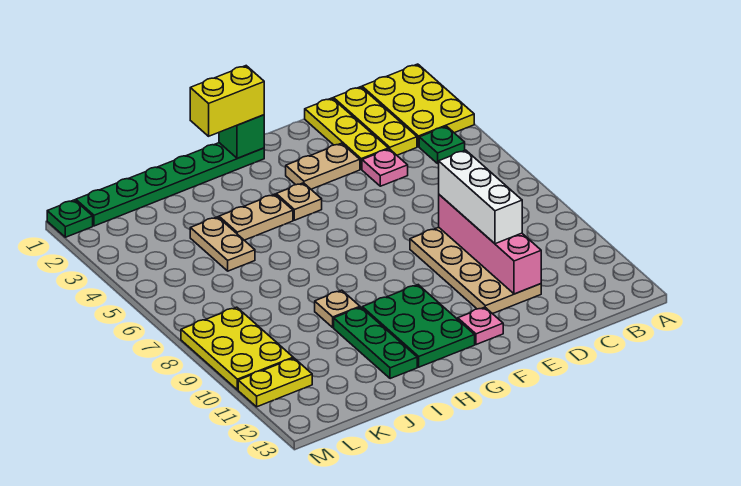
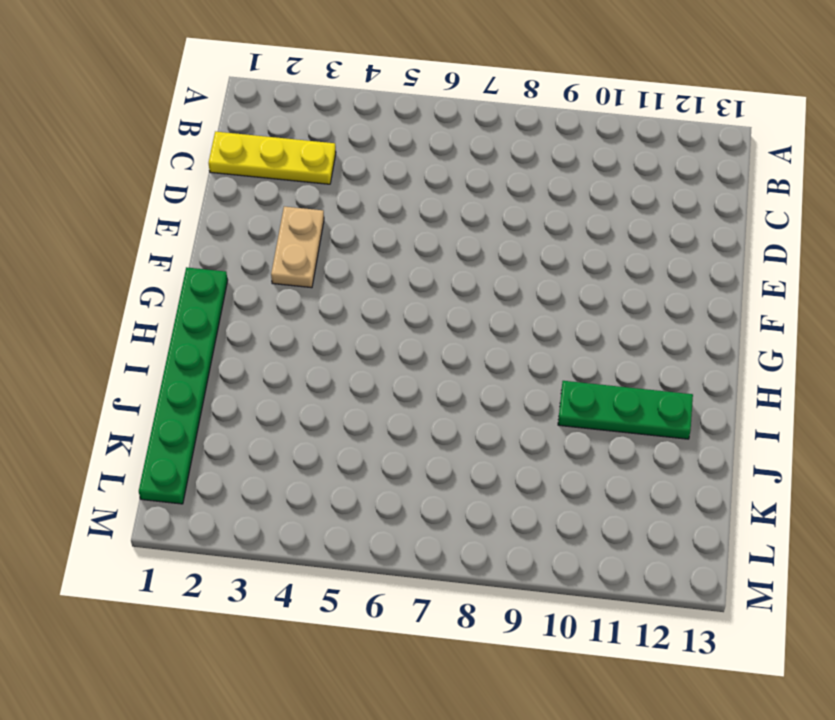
none -> yellow 2x3 plate [362,64,474,147]
none -> green 1x1 plate [419,126,465,163]
none -> yellow 1x3 plate [305,98,388,169]

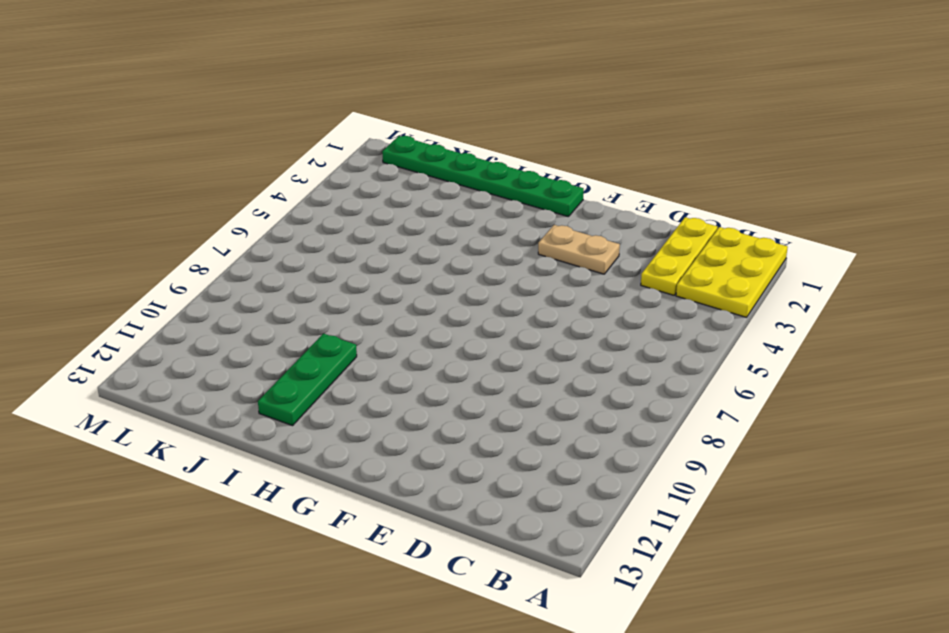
none -> green 1x1 plate [419,126,465,163]
none -> yellow 1x3 plate [305,98,388,169]
none -> pink 1x1 plate [362,149,408,186]

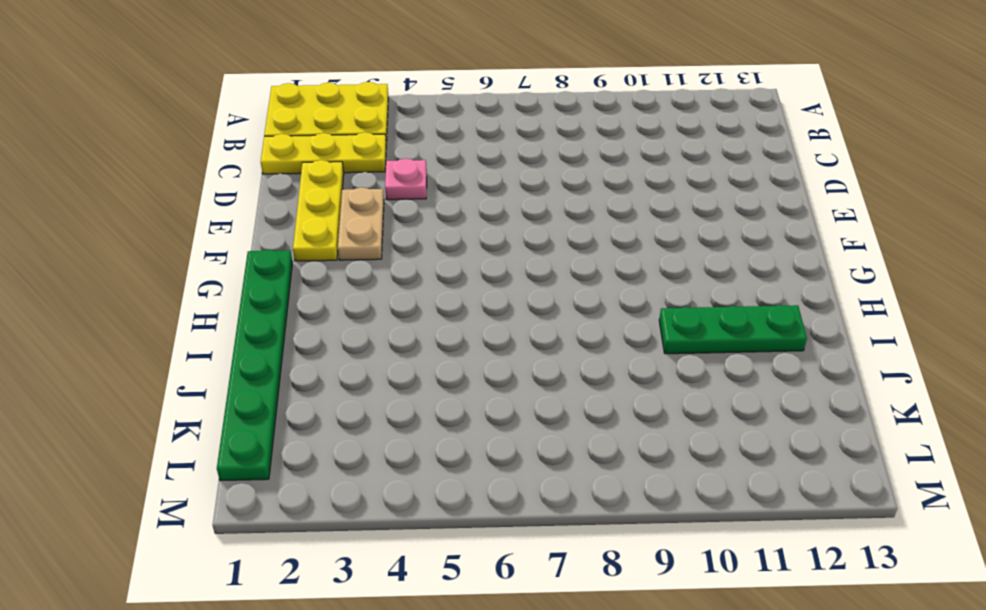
yellow 1x3 plate [293,160,344,261] -> yellow 1x3 plate turned to [305,98,388,169]
none -> green 1x1 plate [419,126,465,163]
none -> tan 2x4 plate [410,227,541,314]
none -> pink 1x1 plate [458,307,503,345]

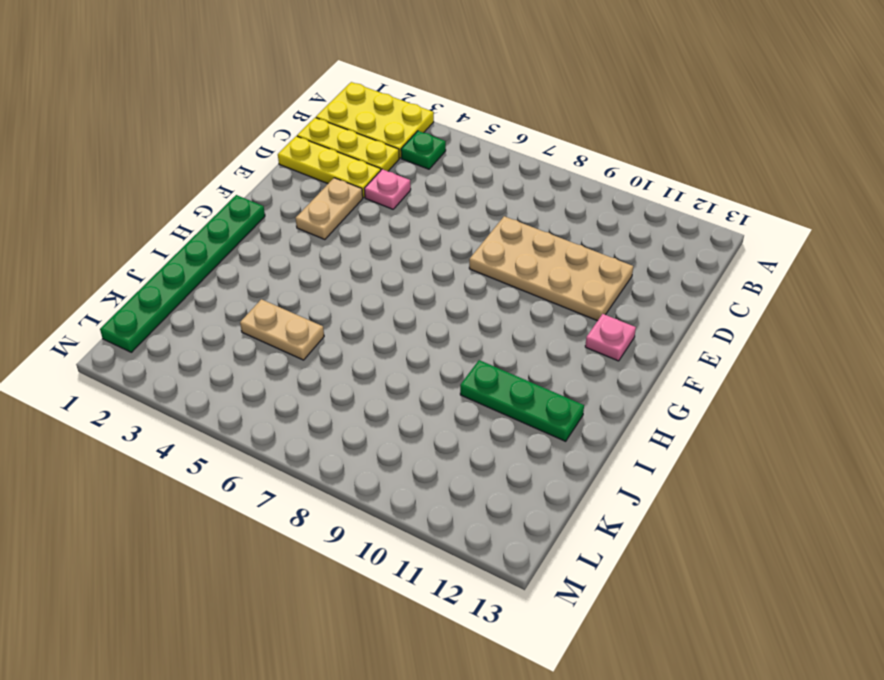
none -> tan 1x1 plate [276,183,322,220]
none -> green 2x3 plate [362,285,475,367]
none -> tan 1x2 plate [219,194,293,240]

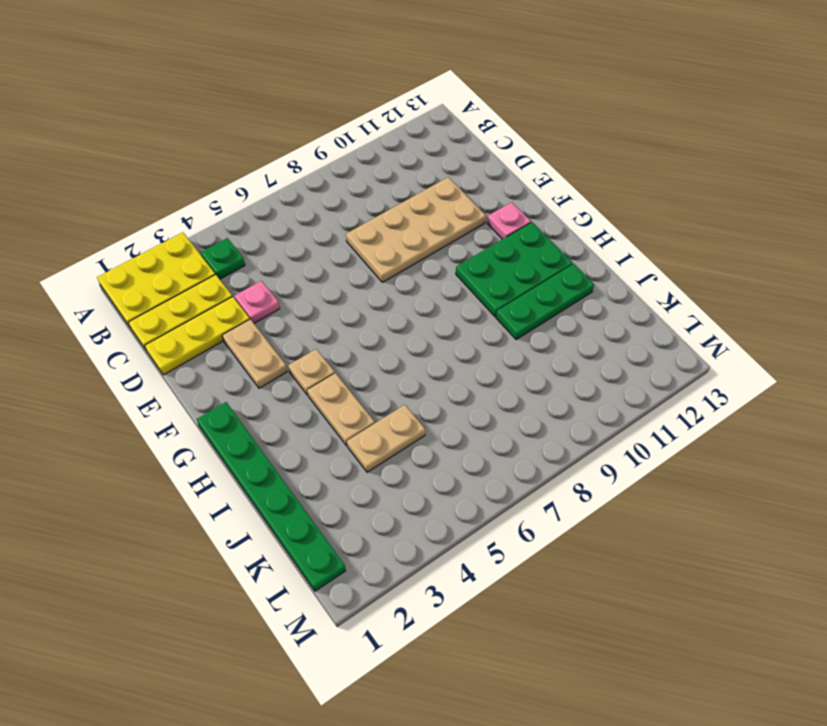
none -> tan 1x1 plate [315,290,360,328]
none -> yellow 2x3 plate [181,307,293,390]
none -> yellow 1x2 plate [238,358,312,407]

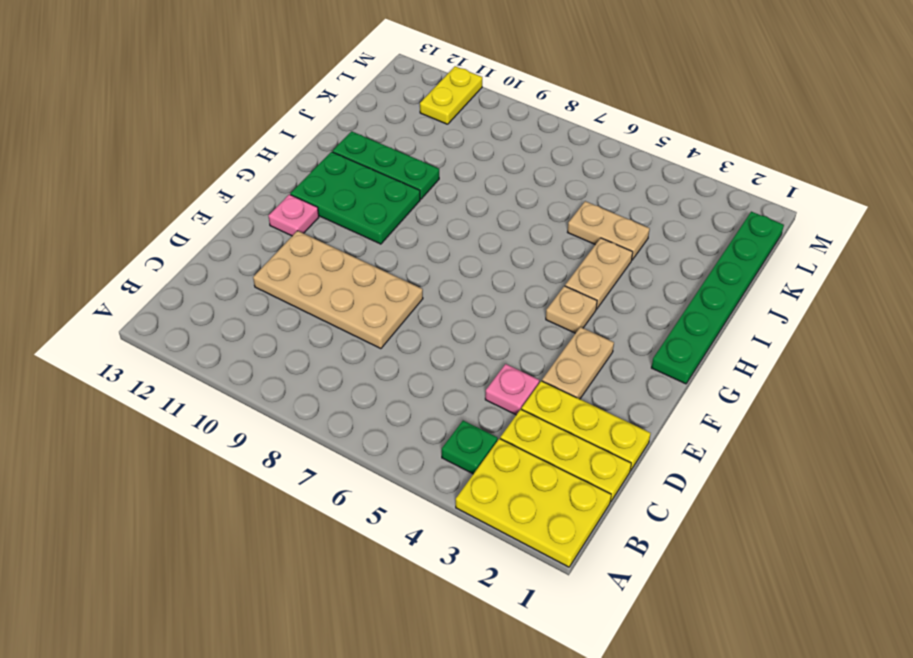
none -> tan 1x1 plate [315,290,360,328]
none -> yellow 2x3 plate [181,307,293,390]
none -> green 1x1 plate [47,200,93,237]

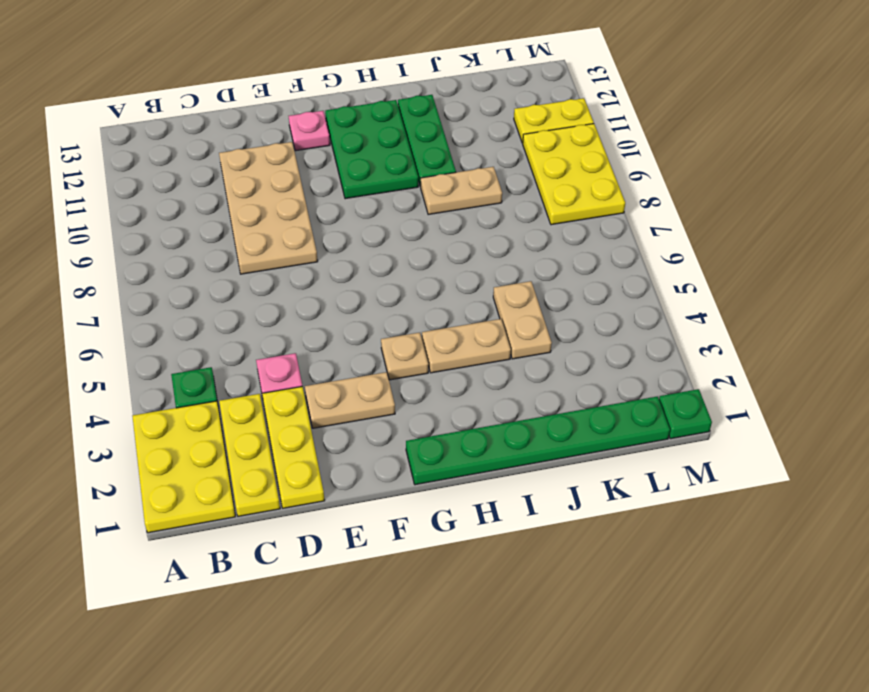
tan 1x2 plate [421,167,502,215] -> tan 1x1 plate [315,290,360,328]
none -> pink 1x4 brick [439,195,541,294]
none -> green 1x1 brick [219,115,264,158]
none -> white 1x3 brick [439,150,522,244]

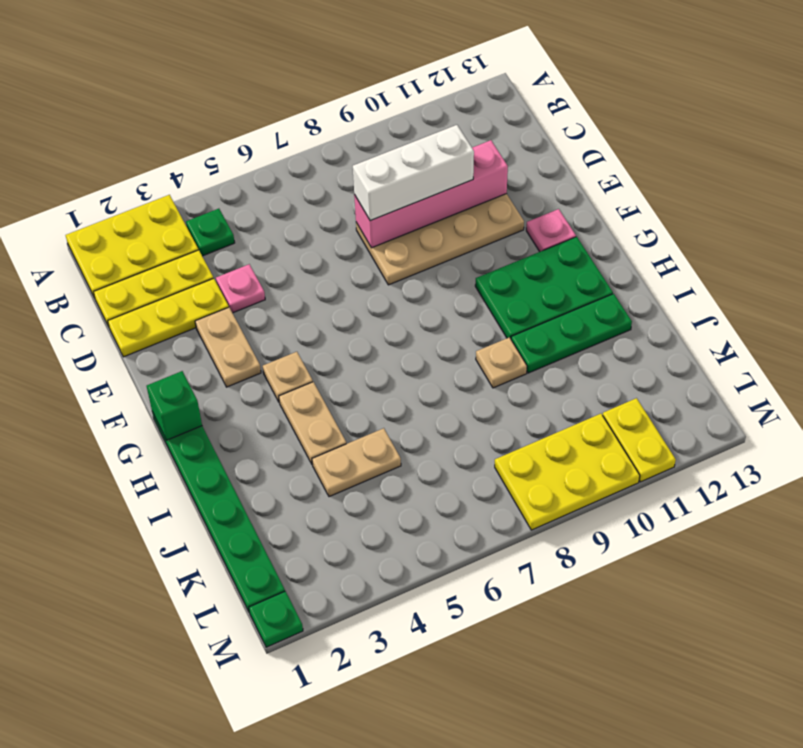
none -> yellow 1x2 brick [190,66,264,136]

